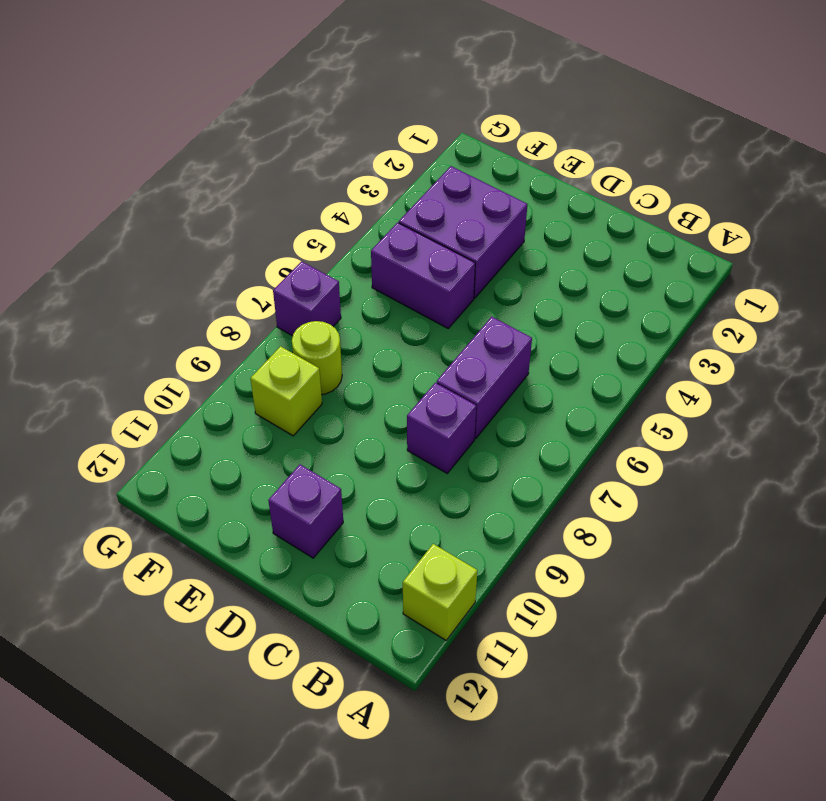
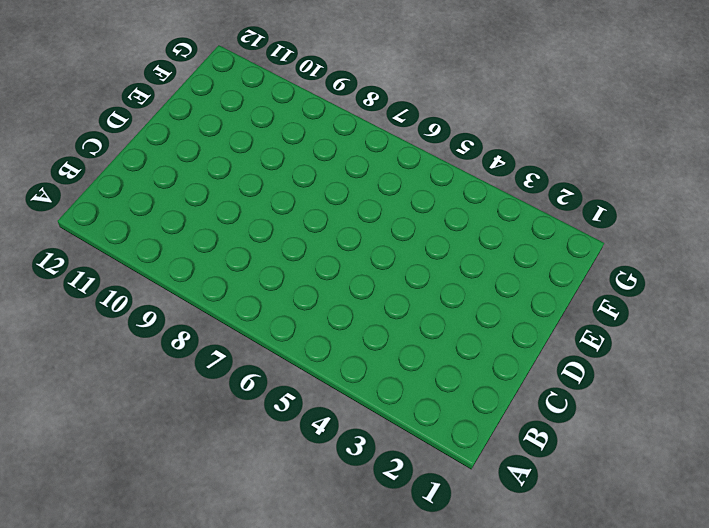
none -> lime 1x1 brick [403,544,477,640]
none -> purple 1x2 brick [437,317,532,439]

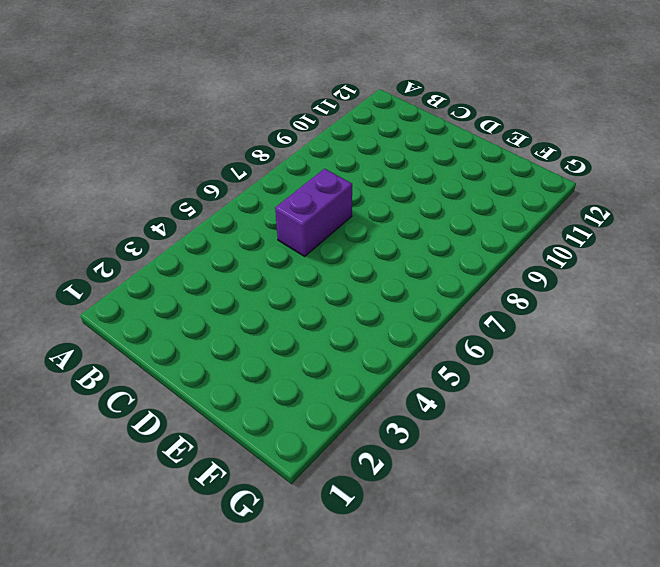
none -> lime 1x1 brick [403,544,477,640]
none -> purple 1x1 brick [407,383,476,473]

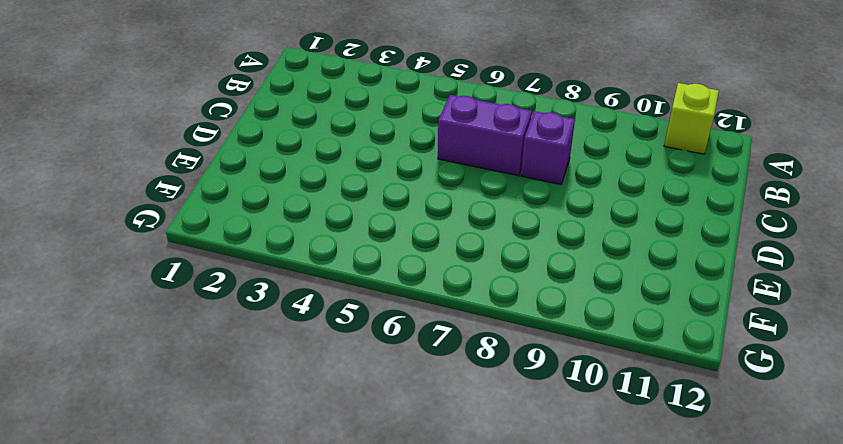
none -> purple 1x1 brick [268,465,343,558]
none -> purple 2x2 brick [399,166,527,298]

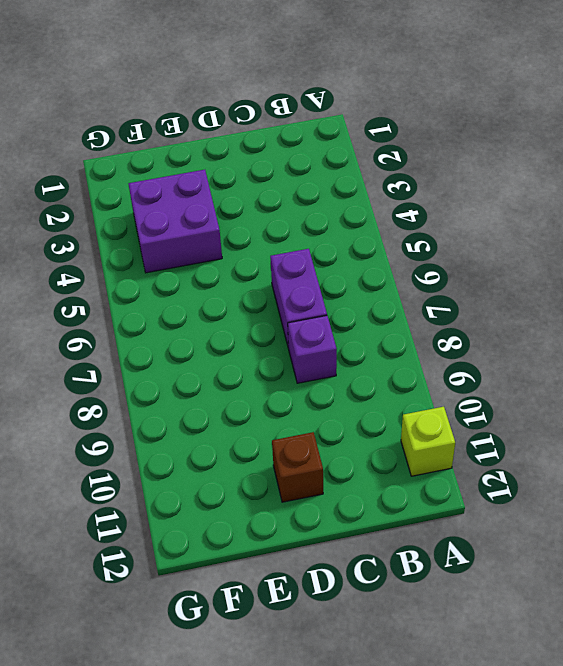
brown 1x1 brick [272,432,323,502] -> purple 1x1 brick [268,465,343,558]
none -> purple 1x2 brick [371,223,475,328]
none -> lime 1x1 round brick [292,321,342,395]

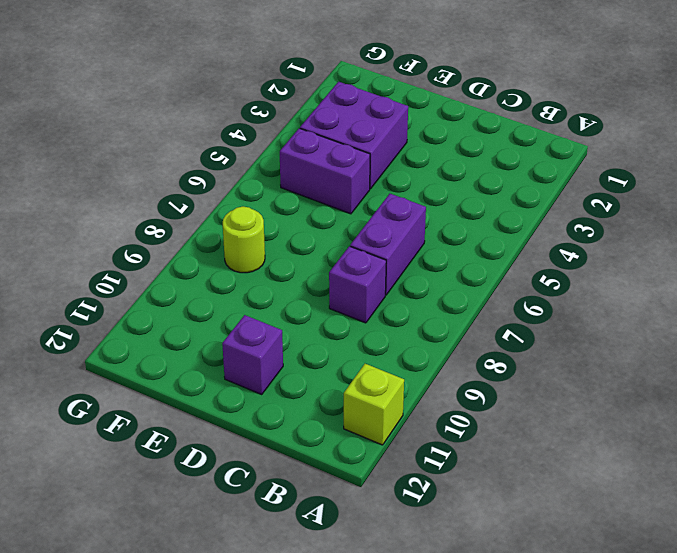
none -> lime 1x1 brick [250,346,322,436]
none -> purple 1x1 brick [273,261,341,336]

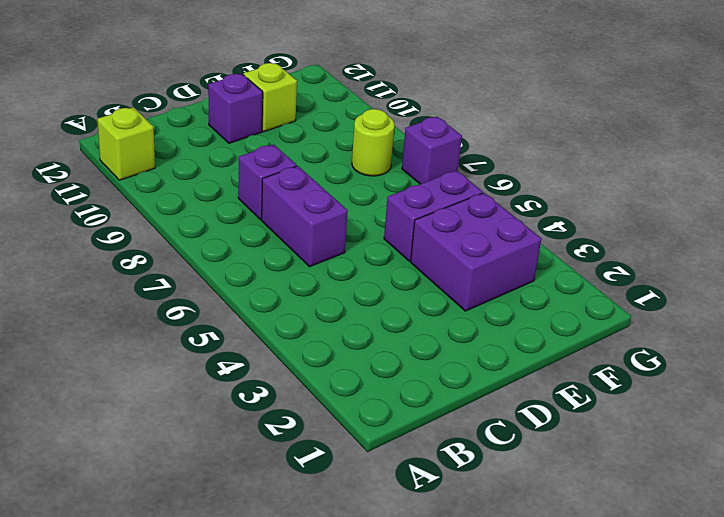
lime 1x1 brick [243,63,297,132] -> lime 1x1 brick moved to [250,346,322,436]

